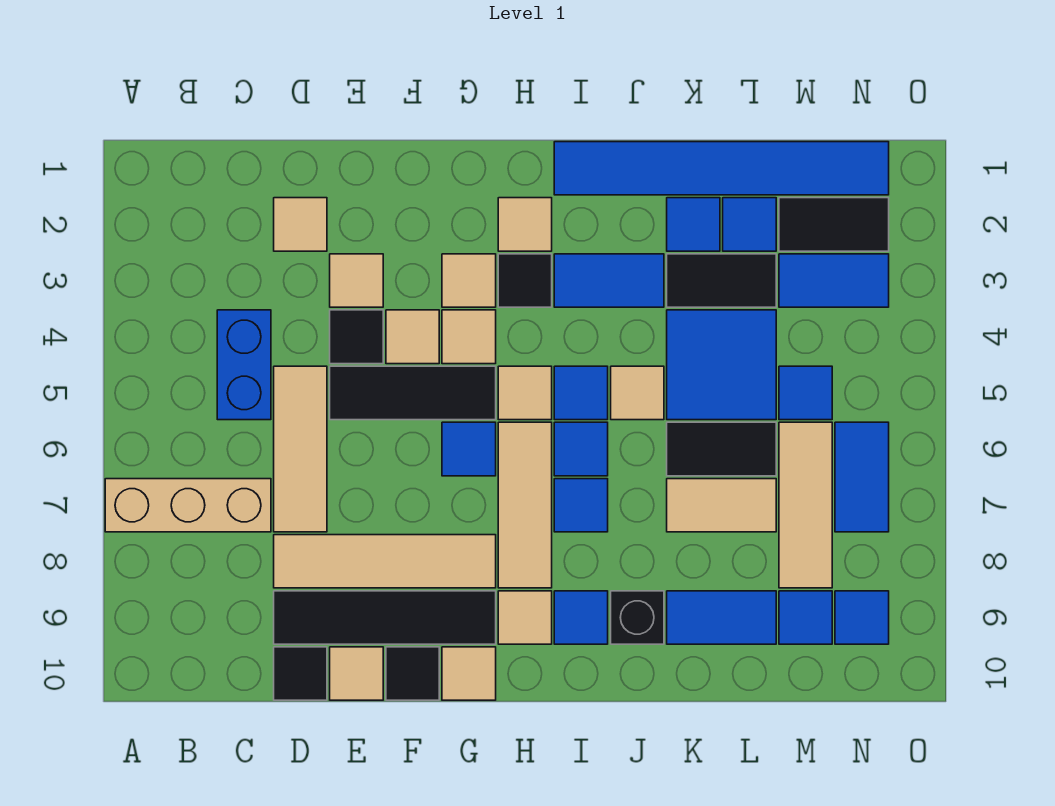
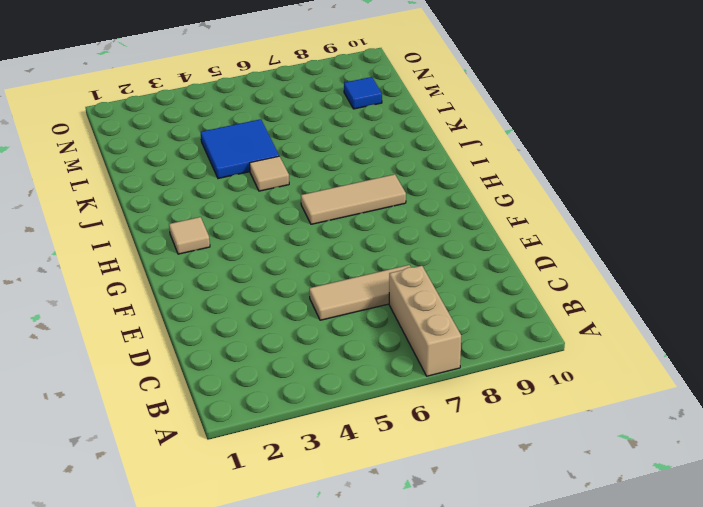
none -> blue 1x2 brick [217,310,271,420]
none -> tan 1x1 tile [274,198,327,251]
none -> tan 1x4 tile [274,535,496,588]
none -> black 1x4 tile [274,591,496,644]

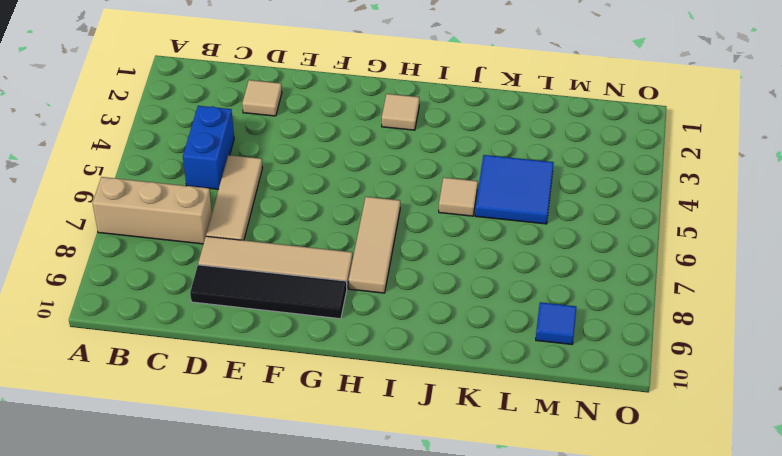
none -> black 1x1 tile [274,647,327,700]
none -> tan 1x1 tile [330,254,383,307]
none -> black 1x1 tile [330,310,383,364]
none -> black 1x3 tile [330,366,496,420]

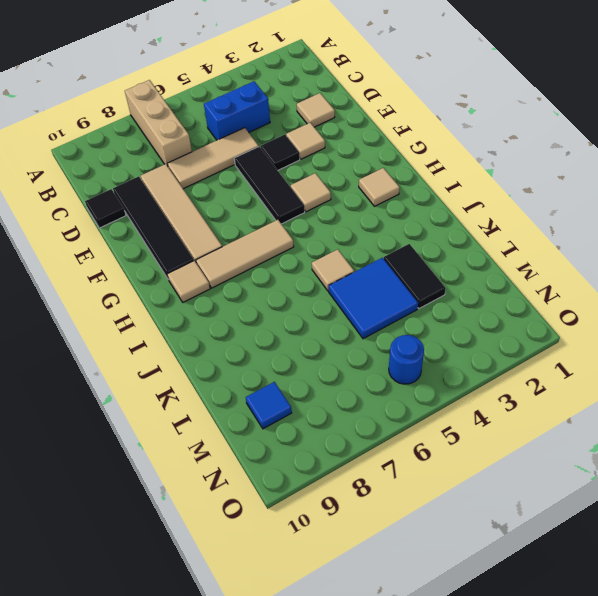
blue 1x1 round brick [389,335,424,384] -> none
none -> tan 1x1 tile [330,647,383,700]
none -> tan 1x1 tile [386,310,439,364]
none -> black 1x1 tile [386,647,439,700]
none -> tan 1x1 tile [442,254,496,307]

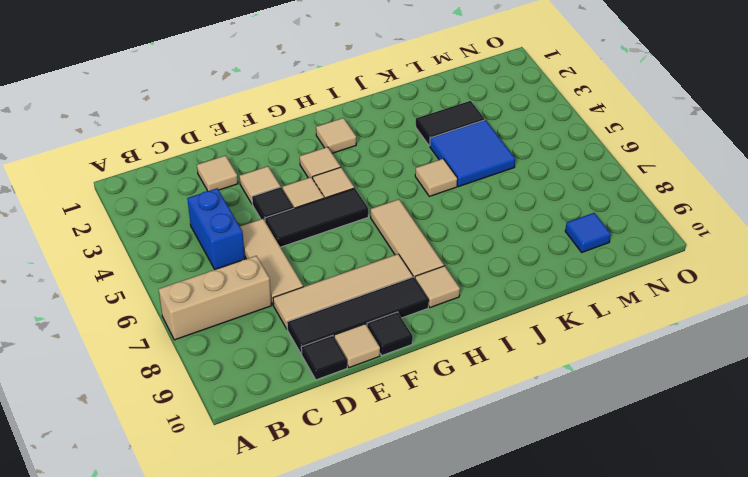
none -> blue 1x1 tile [442,422,496,476]
none -> tan 1x1 tile [442,647,496,700]
none -> black 1x1 tile [498,254,552,307]
none -> tan 1x1 tile [498,366,552,420]

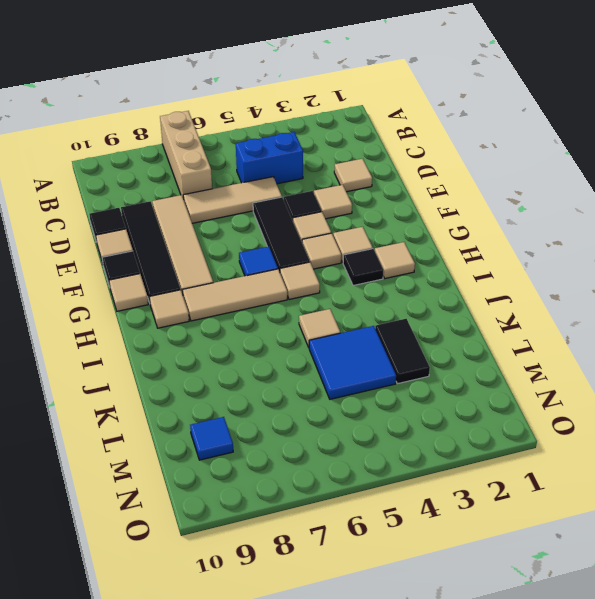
none -> blue 1x6 tile [554,142,889,195]
none -> blue 1x2 tile [554,254,664,307]
none -> blue 1x1 tile [554,366,608,420]
none -> blue 1x1 tile [554,422,608,476]

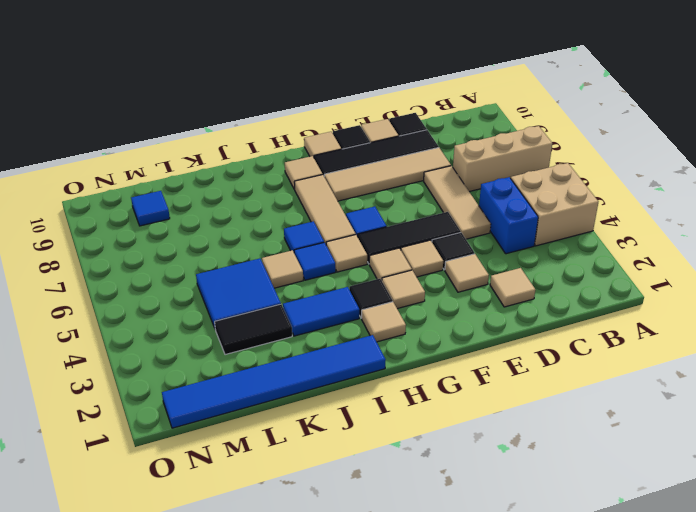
tan 2x2 brick [511,163,598,246] -> none
none -> blue 1x1 tile [554,479,608,532]
none -> blue 1x1 tile [554,591,608,644]
none -> black 1x1 brick [611,591,664,644]
none -> blue 1x1 tile [667,198,720,251]

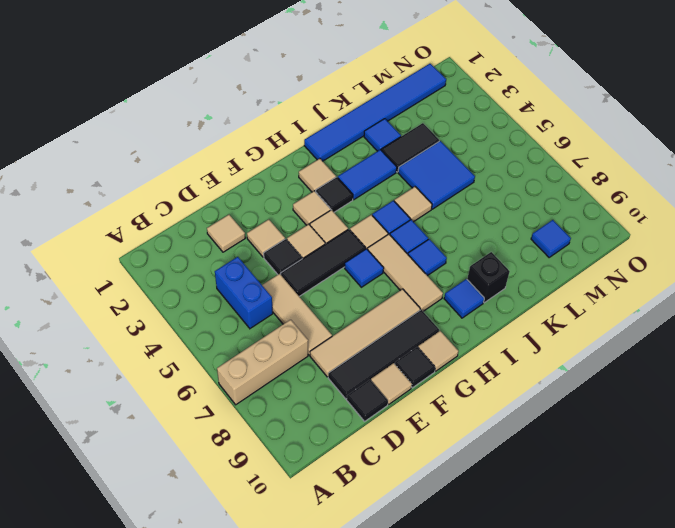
none -> tan 1x1 tile [498,591,552,644]
none -> black 1x2 tile [667,422,776,476]
none -> tan 1x2 tile [667,479,776,532]
none -> blue 1x2 tile [667,591,776,644]

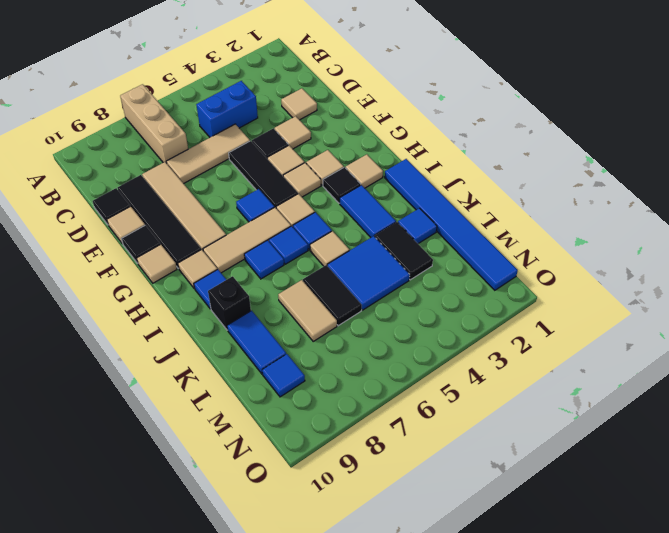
none -> blue 1x1 tile [723,198,776,251]
none -> black 1x2 tile [779,198,889,251]
none -> blue 1x2 tile [779,254,889,307]
none -> blue 1x1 tile [779,366,832,420]

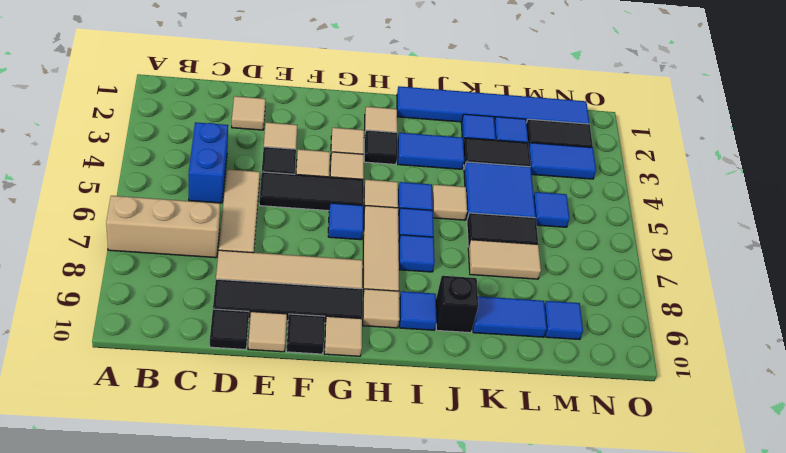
none -> tan 1x3 tile [779,422,832,588]
none -> blue 1x2 tile [835,422,889,532]
none -> blue 1x1 tile [835,591,889,644]

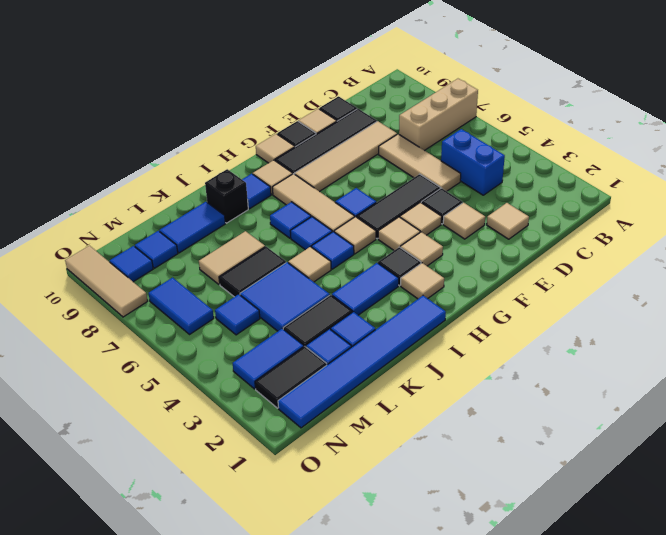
tan 1x3 tile [65,246,148,317] -> tan 1x3 tile moved to [779,422,832,588]

